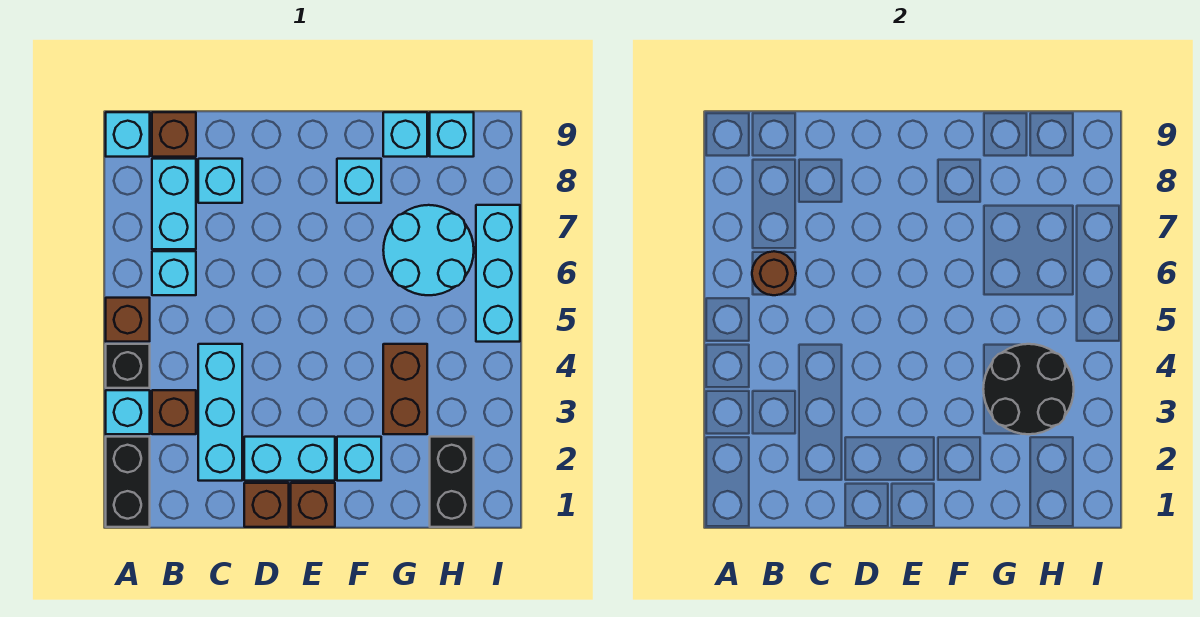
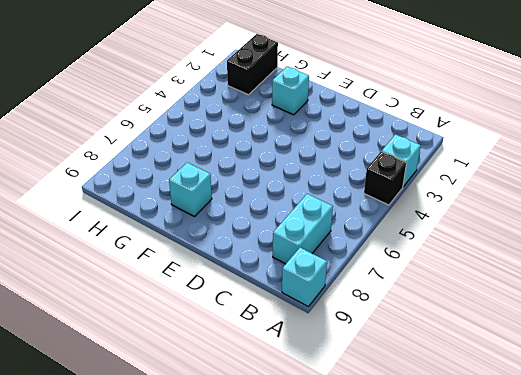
none -> black 1x2 brick [106,437,150,527]
none -> brown 1x1 brick [106,298,150,342]
none -> brown 1x1 brick [152,390,196,434]

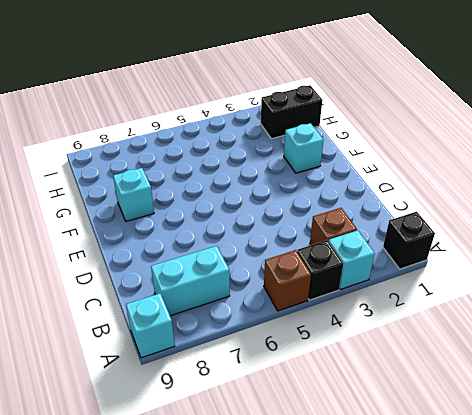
black 1x1 brick [383,212,435,269] -> black 1x2 brick [106,437,150,527]
none -> cyan 1x1 brick [152,251,196,295]
none -> brown 1x1 brick [152,112,196,157]
none -> cyan 1x3 brick [198,344,242,481]

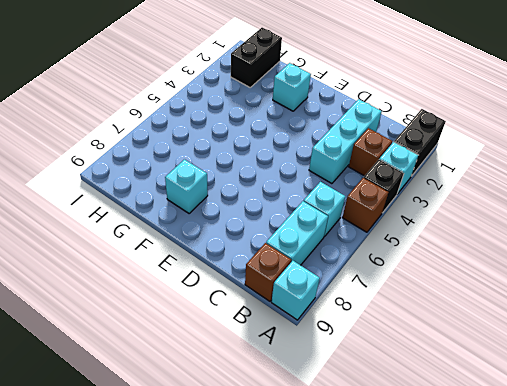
none -> cyan 1x1 brick [198,159,242,203]
none -> brown 1x1 brick [244,483,289,527]
none -> cyan 1x2 brick [244,437,335,481]

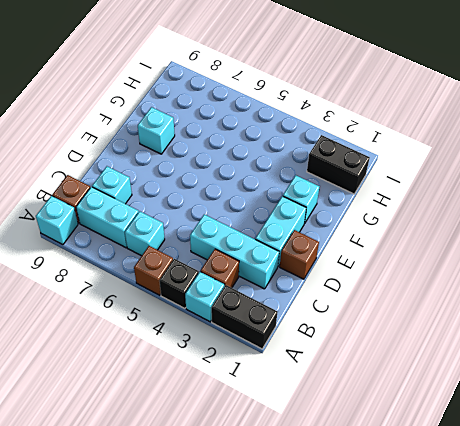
none -> brown 1x1 brick [291,483,335,527]
none -> brown 1x2 brick [383,344,427,434]
none -> cyan 2x2 round brick [383,205,474,295]

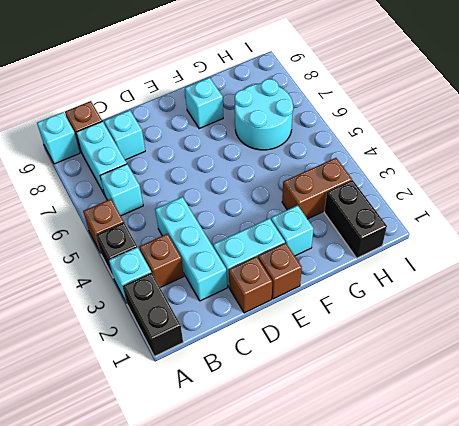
brown 1x2 brick [282,158,352,219] -> brown 1x2 brick turned to [383,344,427,434]
none -> cyan 1x1 brick [383,112,427,157]
none -> cyan 1x1 brick [430,112,474,157]
none -> cyan 1x3 brick [476,205,520,342]

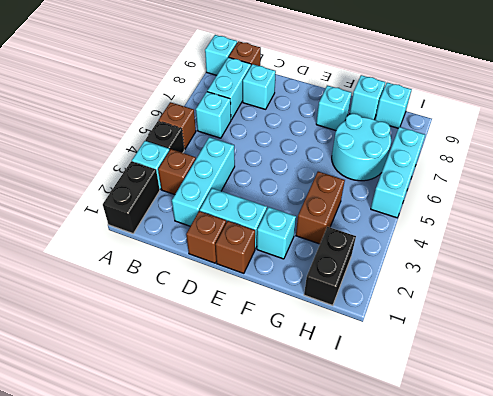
none -> brown 1x1 round brick [752,251,796,295]
none -> black 2x2 round brick [983,344,1074,434]

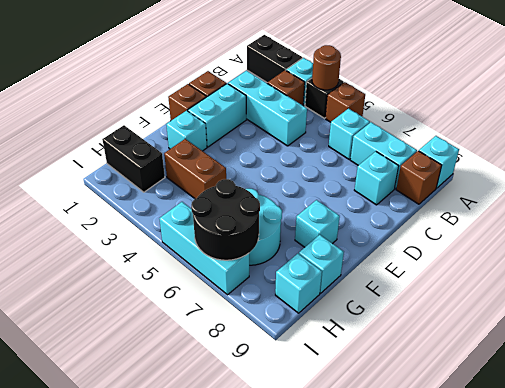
brown 1x1 round brick [312,45,341,90] -> brown 1x1 round brick moved to [752,251,796,295]
black 2x2 round brick [191,179,260,260] -> black 2x2 round brick moved to [983,344,1074,434]

